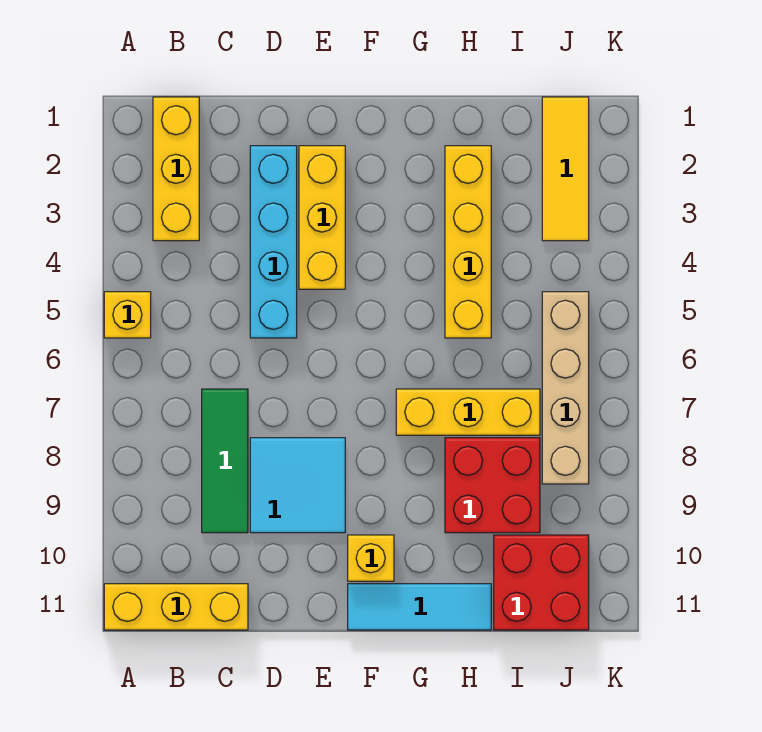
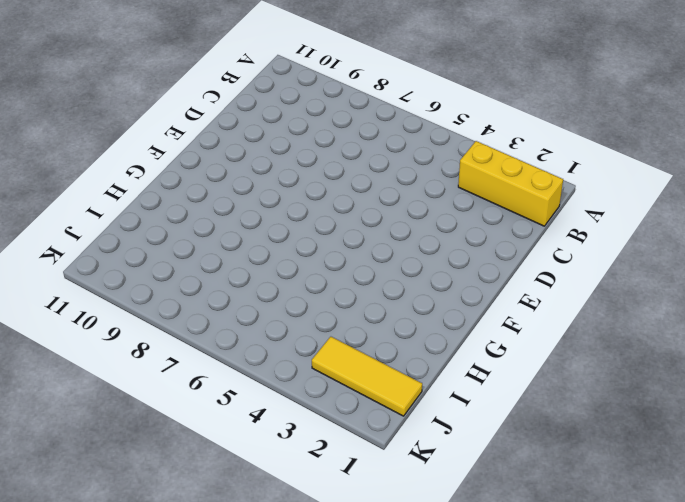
none -> yellow 1x1 brick [104,292,151,338]
none -> yellow 1x3 brick [104,584,248,630]
none -> green 1x3 tile [202,389,248,533]

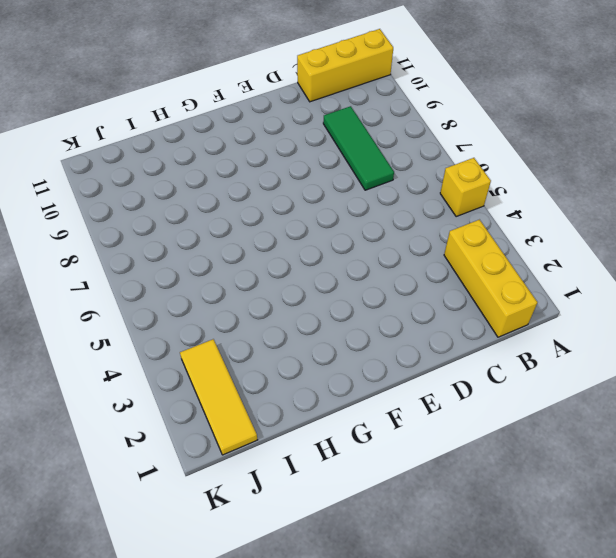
none -> cyan 1x4 brick [250,146,297,338]
none -> cyan 2x2 tile [250,438,345,533]
none -> yellow 1x3 brick [299,146,345,289]

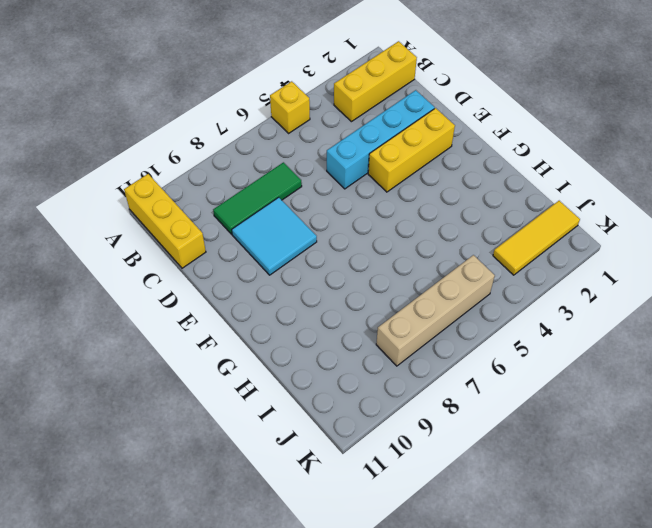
none -> yellow 1x1 brick [348,535,394,581]
none -> cyan 1x3 tile [348,584,491,630]
none -> yellow 1x3 brick [396,389,540,435]

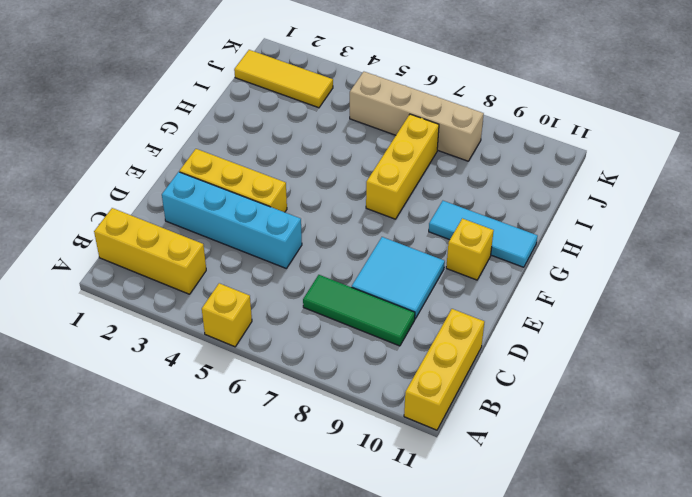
cyan 1x3 tile [429,201,538,267] -> cyan 1x3 tile turned to [348,584,491,630]
none -> yellow 1x4 brick [445,146,491,338]
none -> red 2x2 brick [445,438,540,533]
none -> red 2x2 brick [494,535,589,630]

